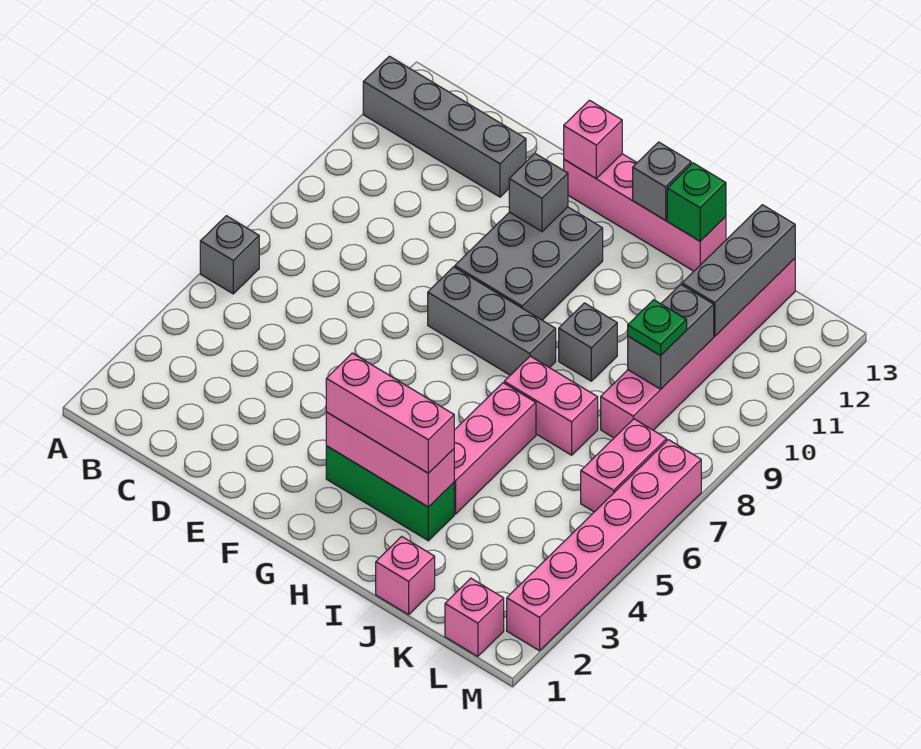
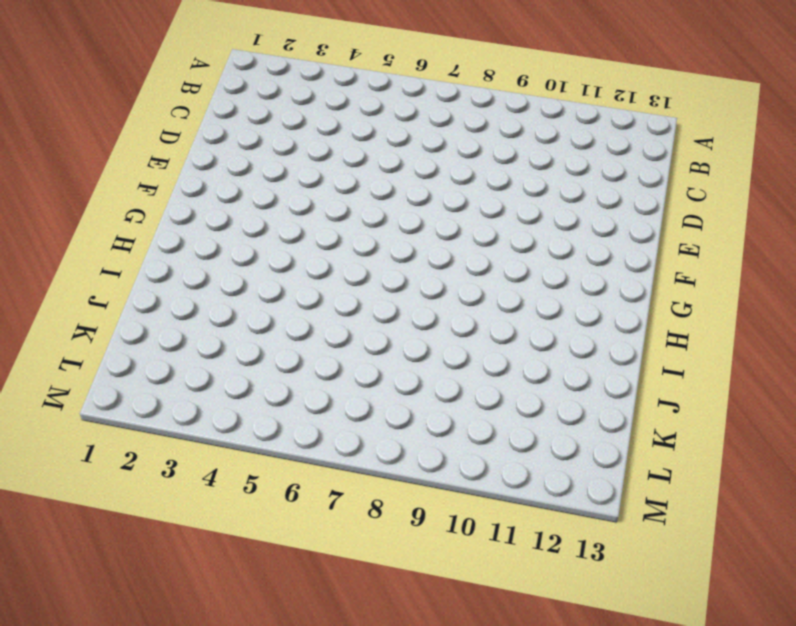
none -> grey 1x1 brick [200,216,259,294]
none -> grey 1x4 brick [363,56,526,197]
none -> grey 1x3 brick [428,267,556,375]

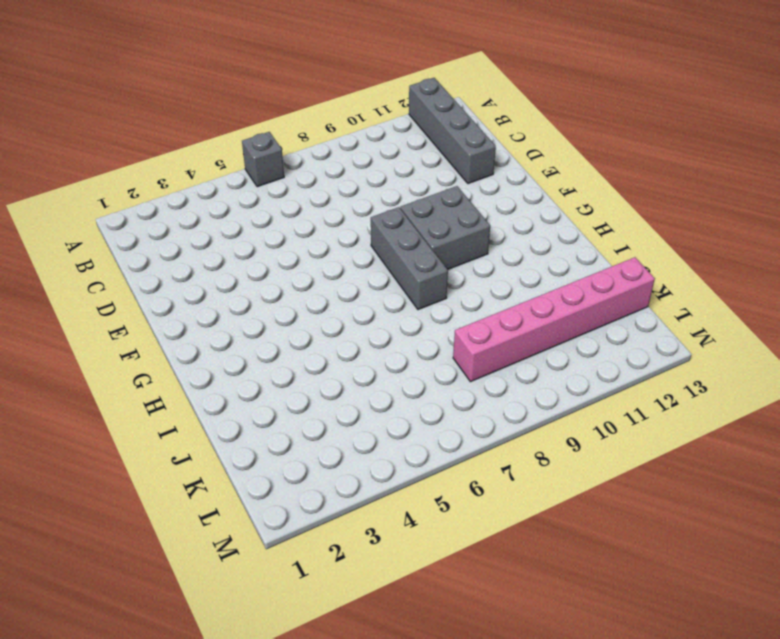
grey 2x2 brick [400,186,490,269] -> grey 2x3 brick [455,207,603,320]
none -> pink 1x4 brick [564,154,726,271]
none -> green 1x3 brick [326,446,454,541]
none -> pink 1x3 brick [454,383,536,514]

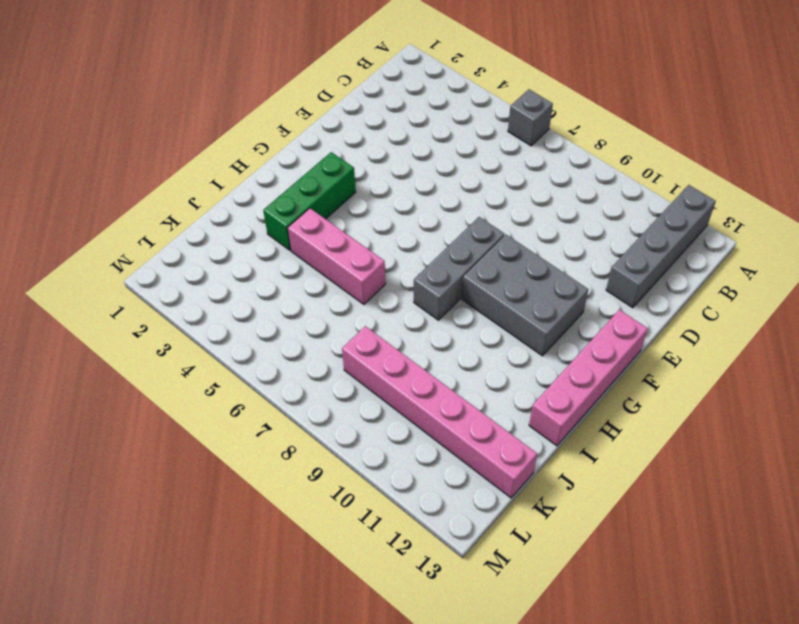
none -> pink 1x2 brick [504,356,598,455]
none -> grey 1x1 brick [559,303,617,381]
none -> pink 1x1 brick [376,536,435,615]

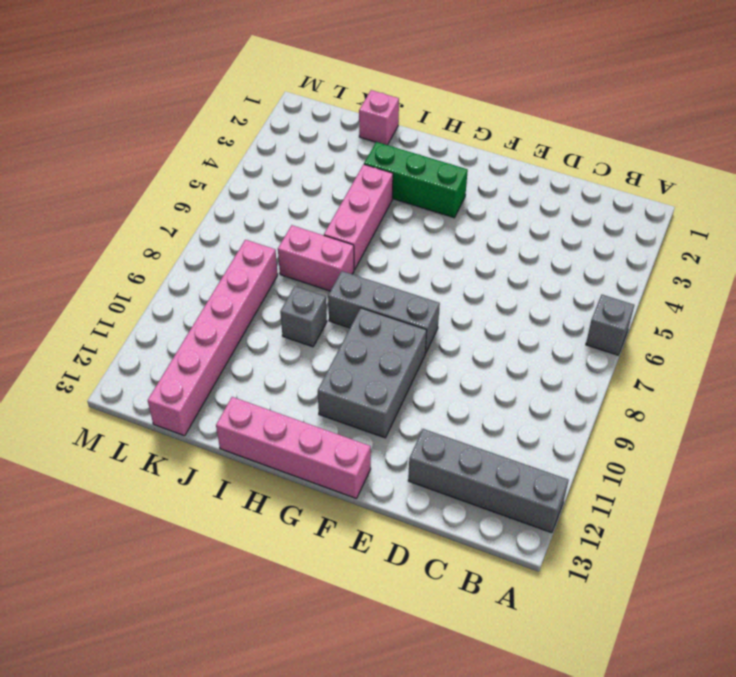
none -> pink 1x1 brick [445,578,504,656]
none -> pink 1x2 brick [581,419,667,512]
none -> pink 1x6 brick [507,440,701,651]

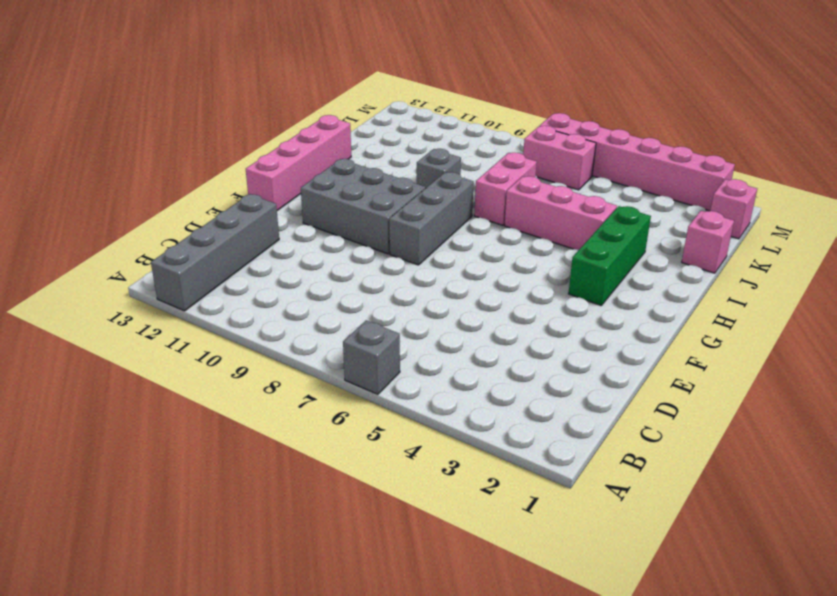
none -> pink 1x6 brick [601,259,795,438]
none -> grey 1x1 brick [509,154,568,232]
none -> pink 1x1 brick [564,100,622,178]

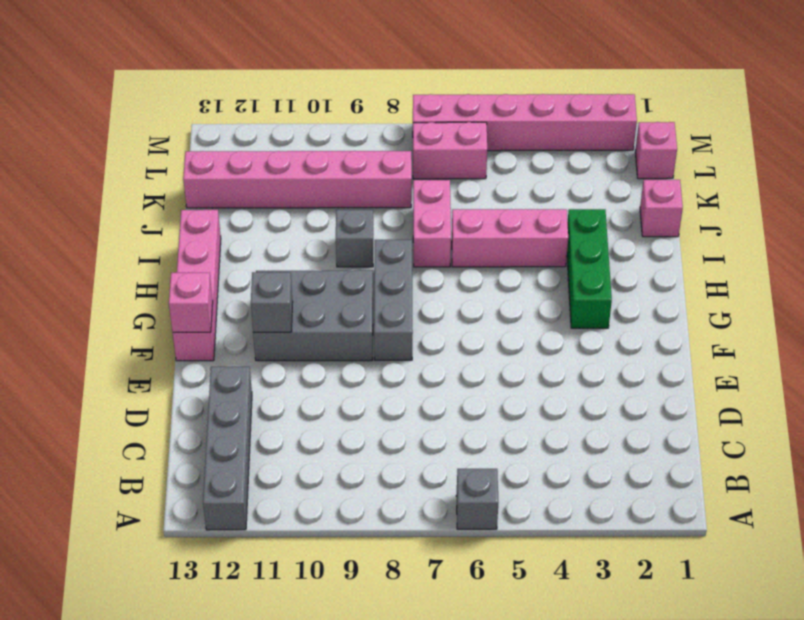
none -> pink 1x3 brick [326,412,454,507]
none -> grey 1x1 brick [633,142,691,220]
none -> green 1x1 brick [667,163,726,241]

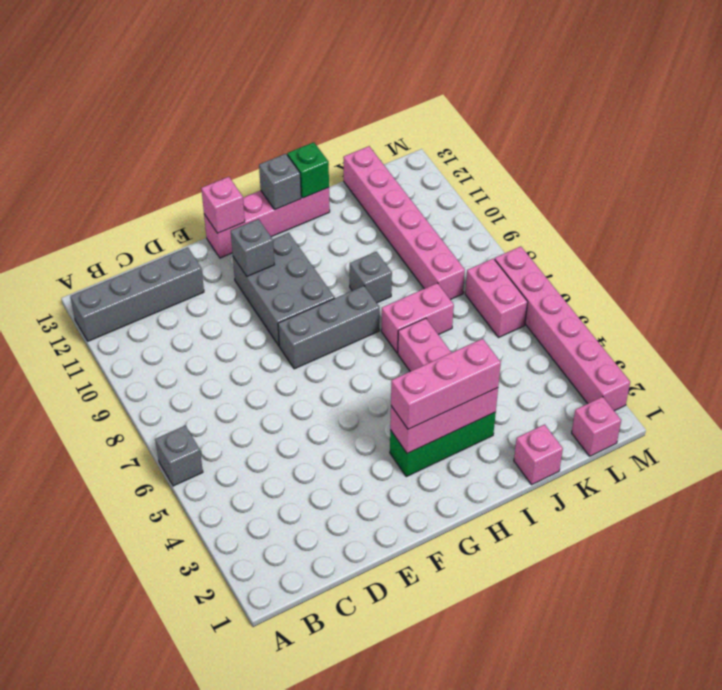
none -> grey 1x2 brick [628,285,714,389]
none -> grey 1x3 brick [682,205,795,336]
none -> green 1x1 plate [628,300,687,356]

